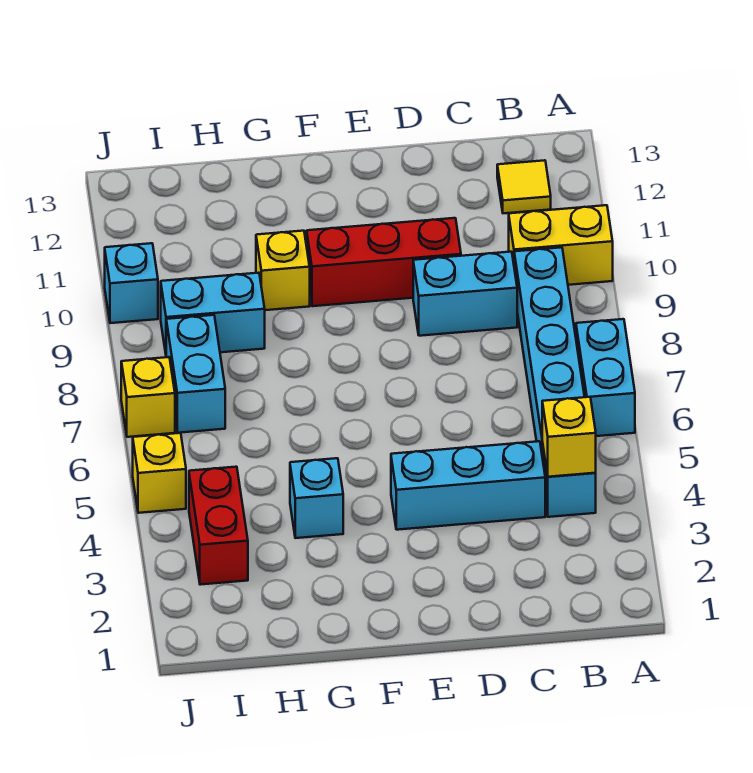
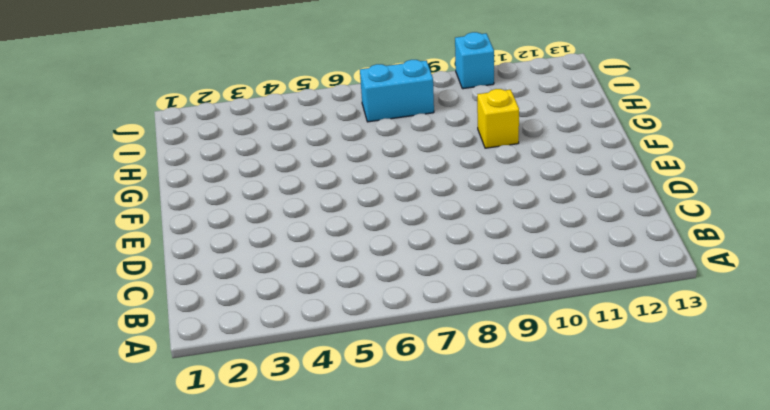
none -> cyan 1x2 brick [576,319,635,436]
none -> yellow 1x2 brick [509,205,613,285]
none -> cyan 1x6 brick [514,247,596,517]

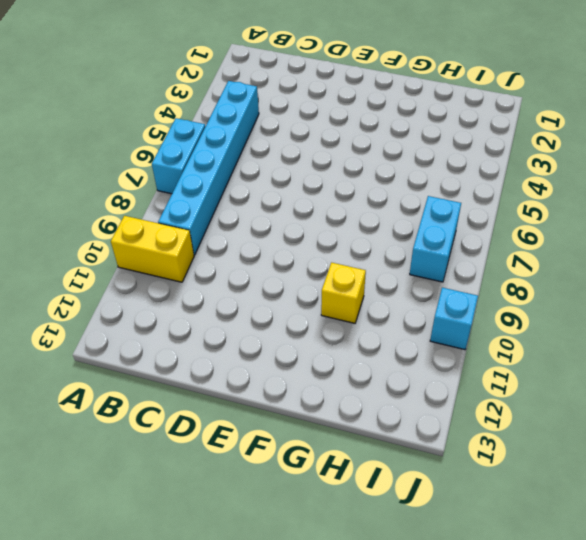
none -> yellow 1x1 tile [497,160,551,213]
none -> cyan 1x3 brick [391,441,545,530]
none -> cyan 1x2 brick [413,252,517,336]

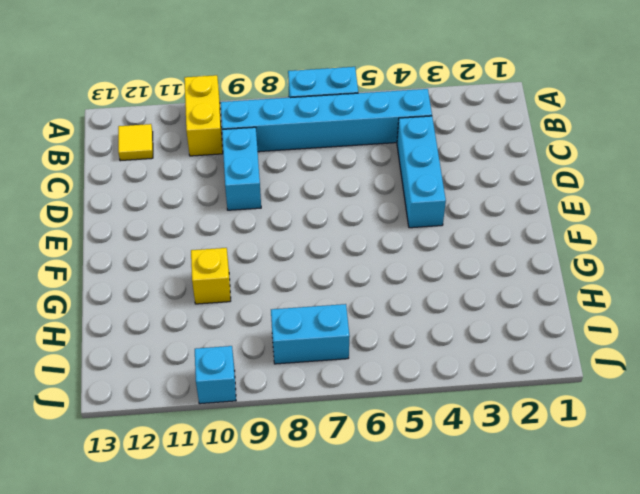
none -> red 1x3 brick [307,218,461,306]
none -> cyan 1x1 brick [290,458,343,538]
none -> cyan 1x2 brick [161,273,265,353]

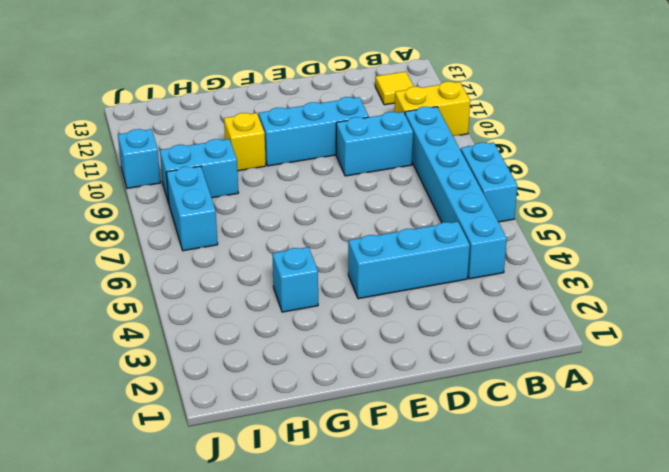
cyan 1x3 brick [259,97,369,166] -> red 1x3 brick [307,218,461,306]
none -> red 1x2 brick [189,467,248,585]
none -> yellow 1x1 brick [133,433,186,513]
none -> yellow 1x1 brick [121,357,175,437]

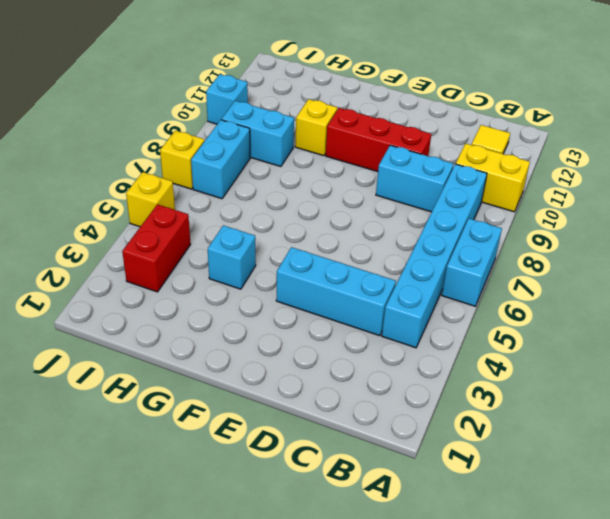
none -> yellow 1x1 brick [542,397,596,477]

